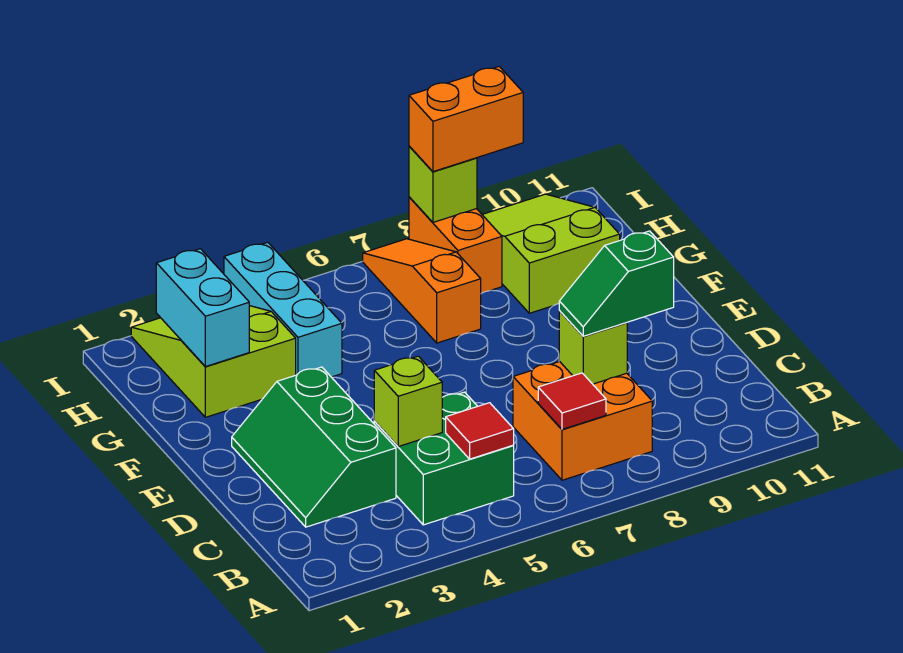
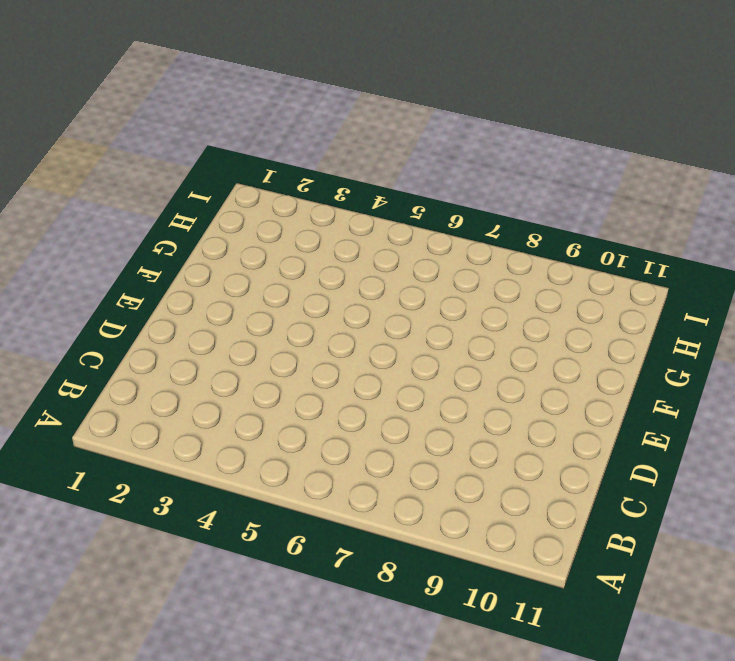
none -> green 2x2 brick [374,392,514,525]
none -> orange 2x2 brick [513,362,652,480]
none -> green 2x3 slope [232,367,396,527]

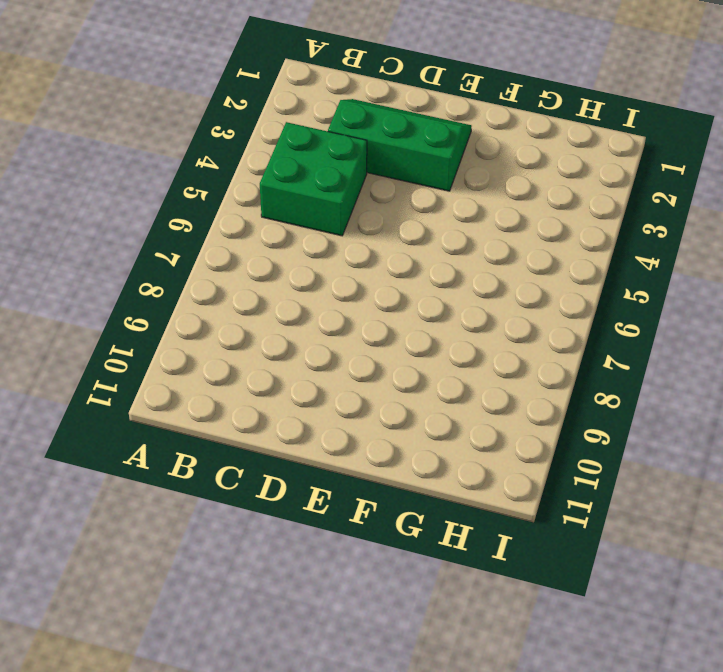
none -> orange 2x2 brick [513,362,652,480]
none -> lime 2x3 slope [131,306,296,417]
none -> cyan 1x3 brick [224,242,342,377]

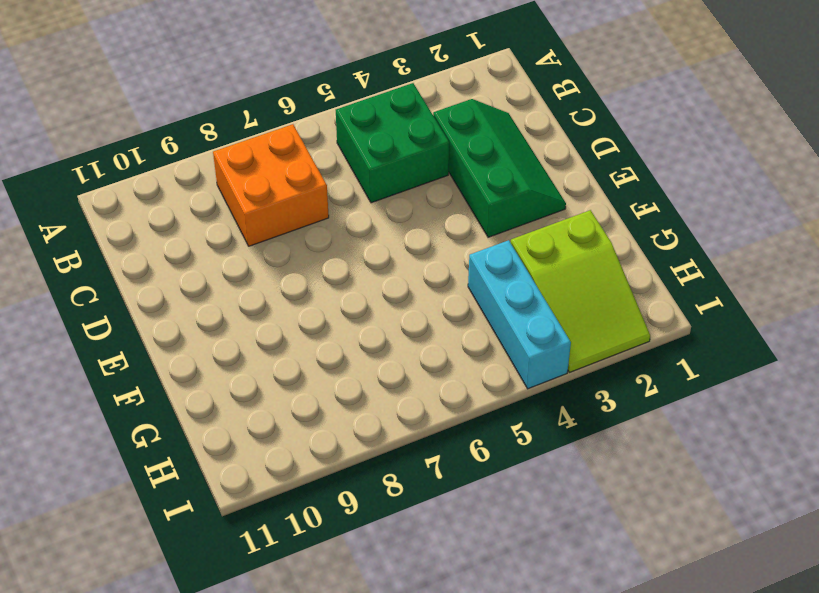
none -> orange 1x3 slope [363,239,481,343]
none -> lime 2x3 slope [482,194,620,313]
none -> orange 1x2 brick [409,197,502,293]

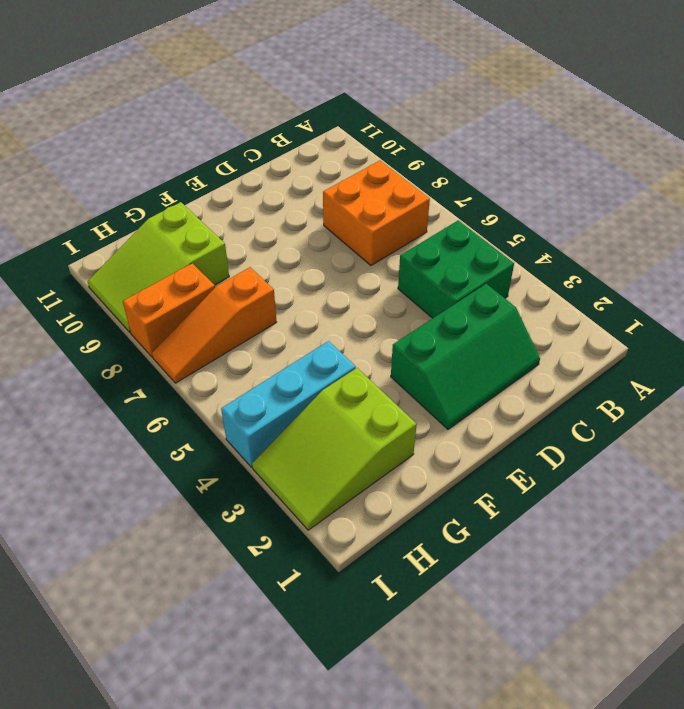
none -> red 1x1 tile [446,403,514,459]
none -> red 1x1 tile [538,373,606,429]
none -> lime 1x1 brick [374,356,442,447]

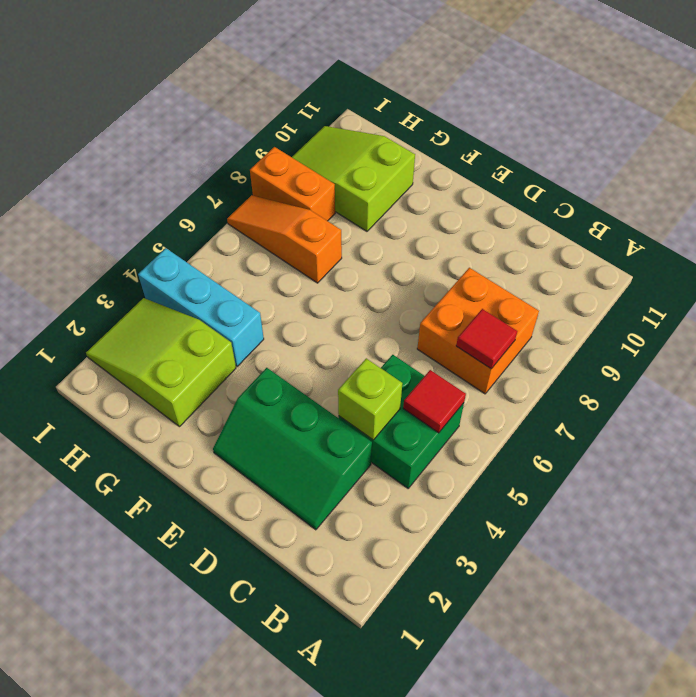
none -> lime 1x1 brick [559,311,627,384]
none -> cyan 1x2 brick [156,249,249,367]
none -> lime 1x1 brick [409,146,477,222]

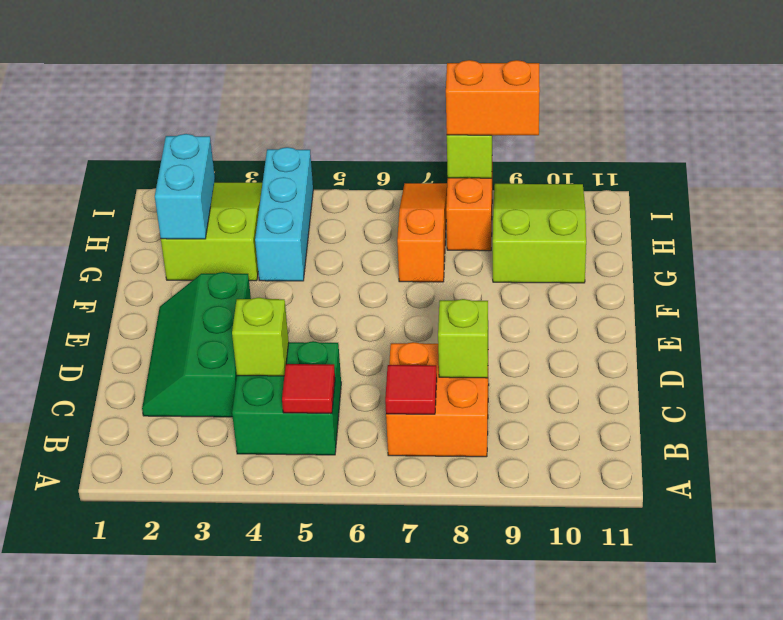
none -> green 1x2 slope [559,231,674,336]

